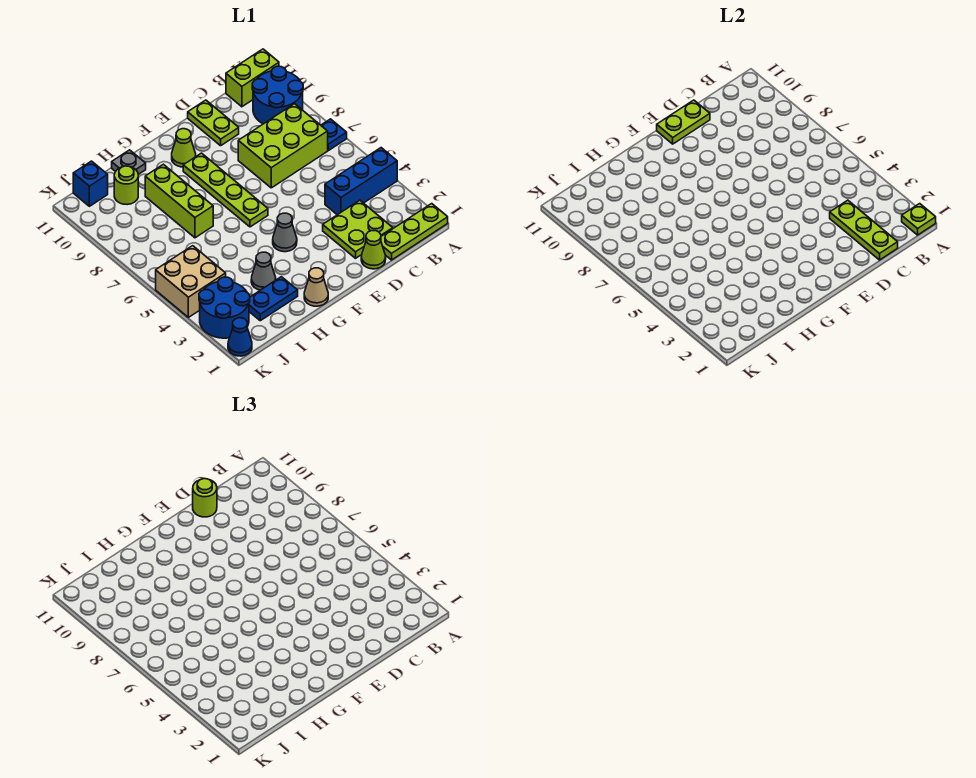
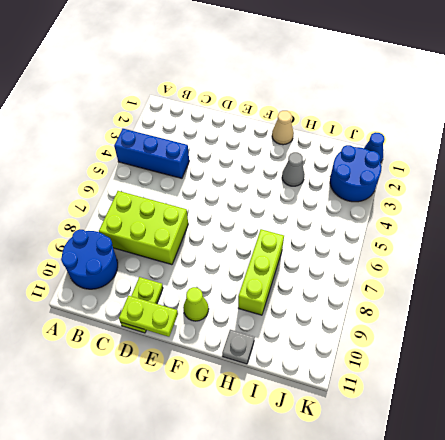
none -> lime 1x3 plate [381,204,448,260]
none -> blue 1x1 plate [321,119,347,151]
none -> lime 1x2 brick [226,49,279,107]

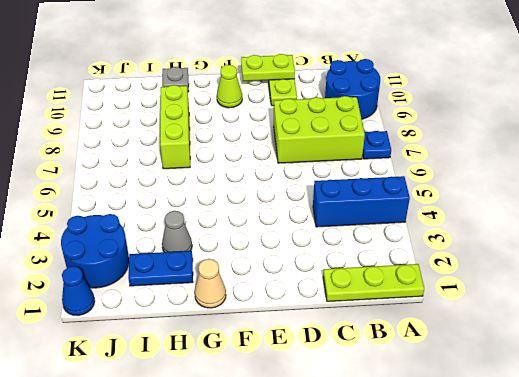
none -> lime 1x2 brick [226,49,279,107]
none -> lime 2x2 plate [323,200,393,258]
none -> lime 1x1 cone [361,231,386,269]

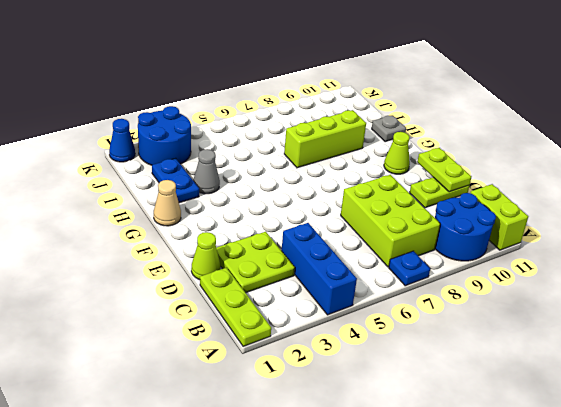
none -> grey 1x1 cone [273,213,297,252]
none -> lime 1x4 plate [183,153,268,227]
none -> lime 1x1 round brick [114,166,138,205]

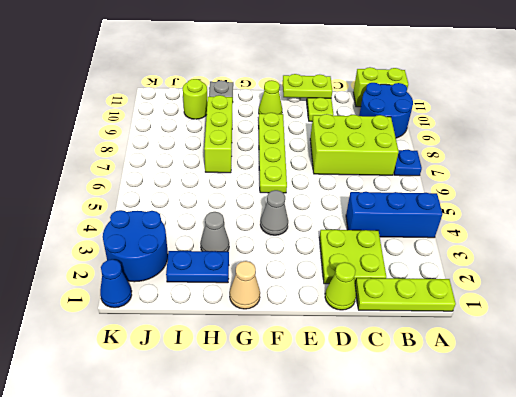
none -> tan 2x2 brick [156,246,226,317]
none -> blue 1x1 brick [73,161,108,206]
none -> lime 1x1 plate [902,204,936,235]

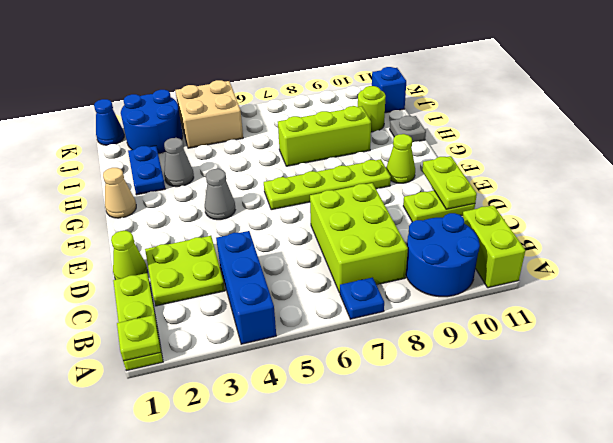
none -> lime 1x3 plate [830,200,898,260]
none -> lime 1x1 round brick [193,479,217,517]

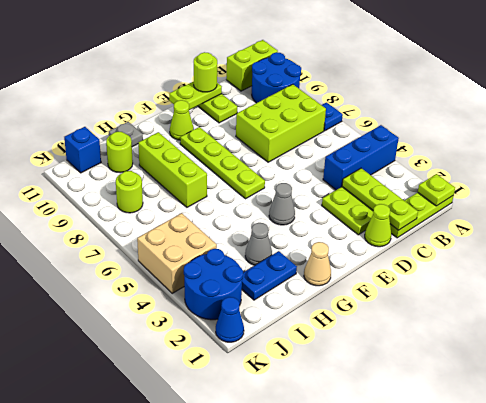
lime 1x1 round brick [116,171,143,213] -> none

